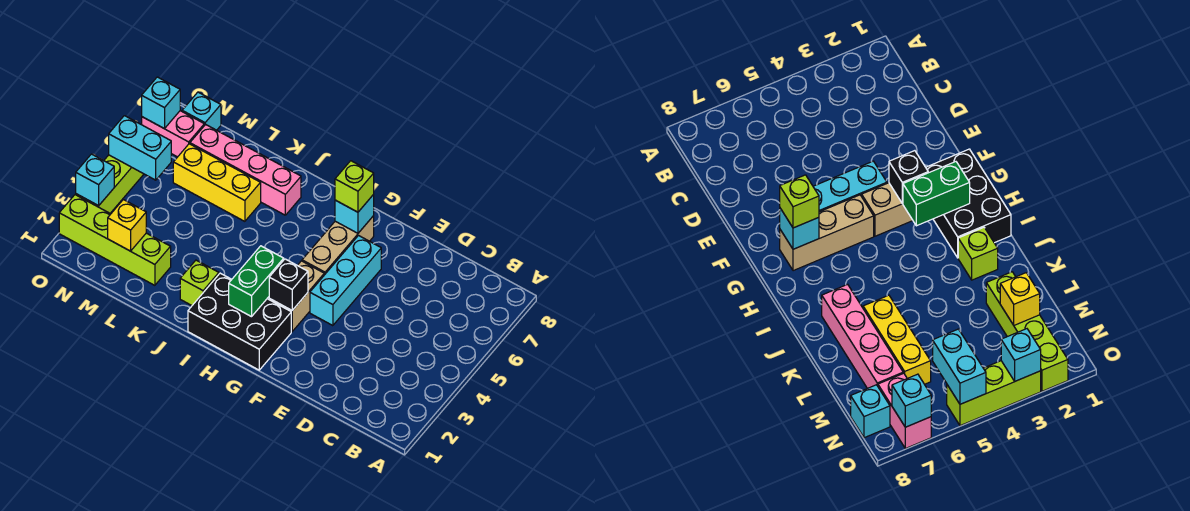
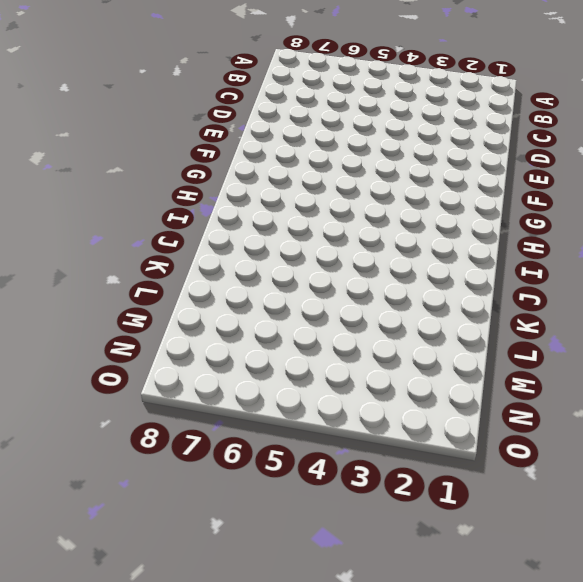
none -> cyan 1x3 brick [310,236,381,326]
none -> black 2x3 brick [188,273,291,370]
none -> tan 1x2 brick [269,261,324,331]

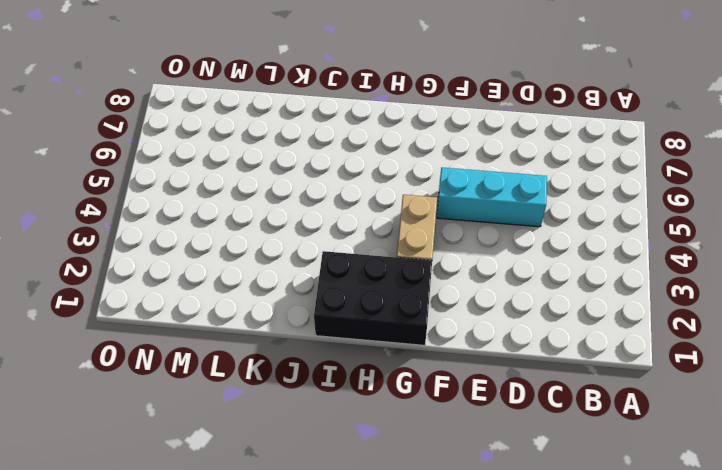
cyan 1x3 brick [437,168,547,227] -> cyan 1x3 brick turned to [310,236,381,326]
none -> tan 1x3 brick [302,216,374,275]
none -> lime 1x1 brick [180,260,219,305]
none -> pink 1x4 brick [190,124,301,215]

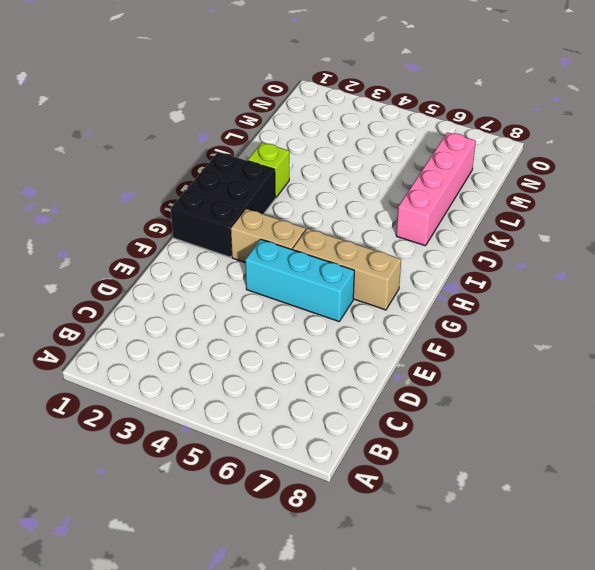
none -> yellow 1x3 brick [173,144,261,221]
none -> lime 1x4 brick [59,195,171,285]
none -> pink 1x2 brick [142,111,204,157]

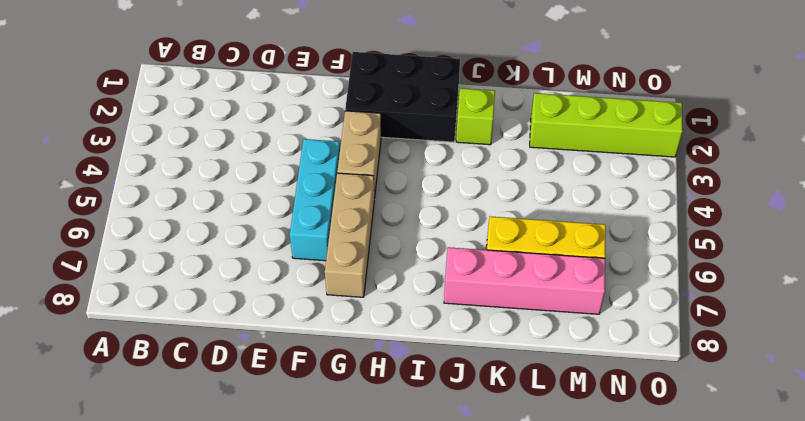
none -> pink 1x2 brick [142,111,204,157]
none -> cyan 1x1 brick [182,92,221,130]
none -> lime 1x3 brick [76,155,144,213]

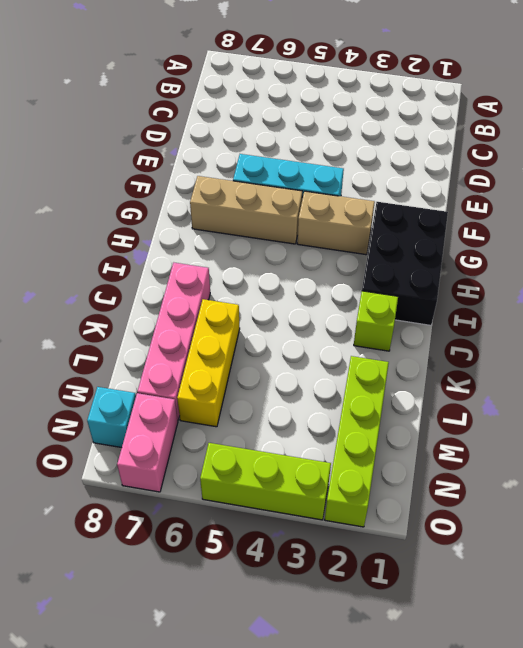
none -> black 1x1 brick [269,259,308,310]
none -> cyan 1x1 brick [335,195,374,233]
none -> green 1x2 brick [229,246,284,317]

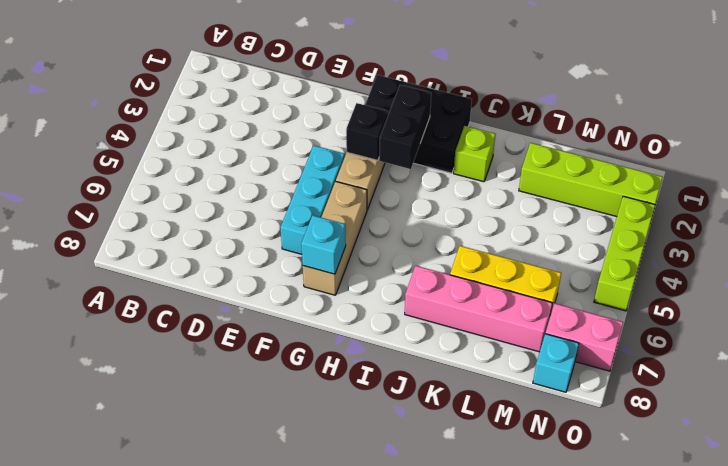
black 1x2 brick [379,85,431,169] -> green 1x2 brick [229,246,284,317]
none -> yellow 1x1 brick [108,200,146,251]
none -> cyan 1x2 brick [109,116,171,180]
none -> cyan 1x1 brick [76,154,114,206]

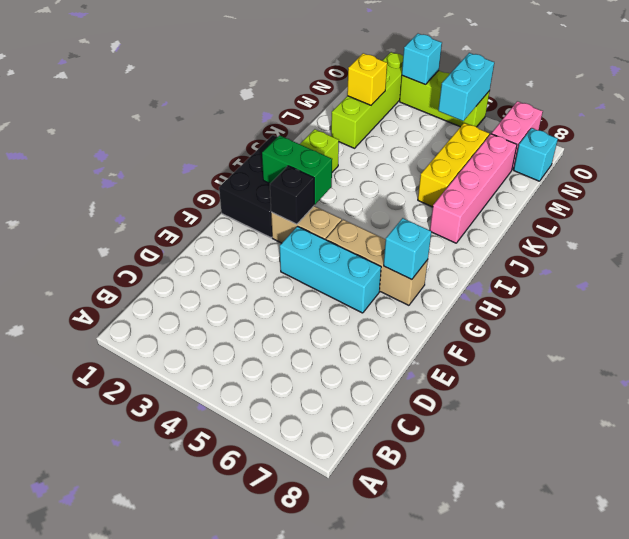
none -> cyan 1x1 brick [142,77,180,129]
none -> lime 1x1 brick [335,161,374,212]

